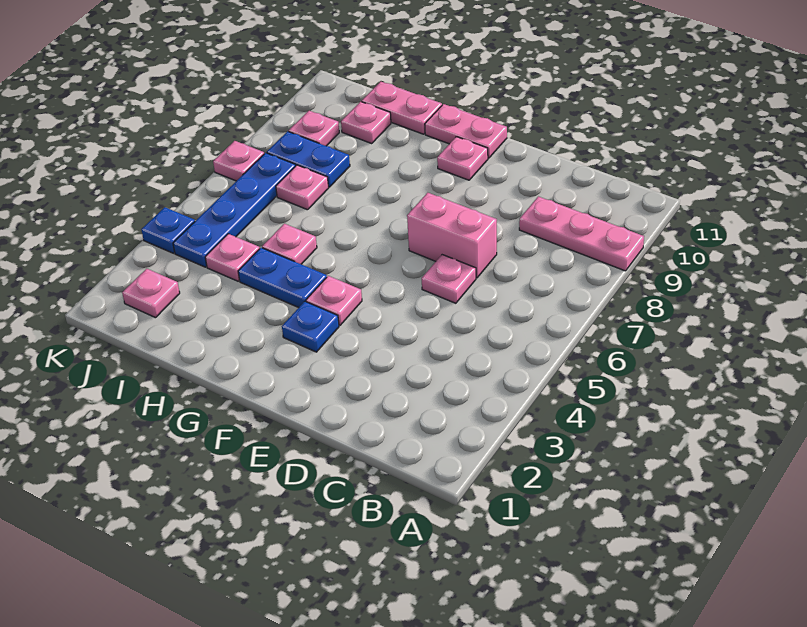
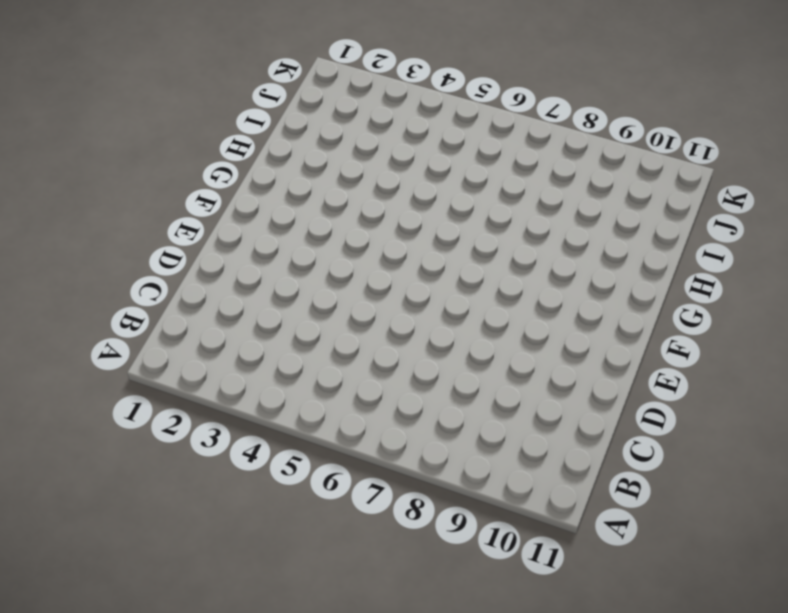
none -> pink 1x3 plate [519,196,644,271]
none -> pink 1x1 plate [422,255,476,303]
none -> pink 1x2 brick [407,193,497,278]

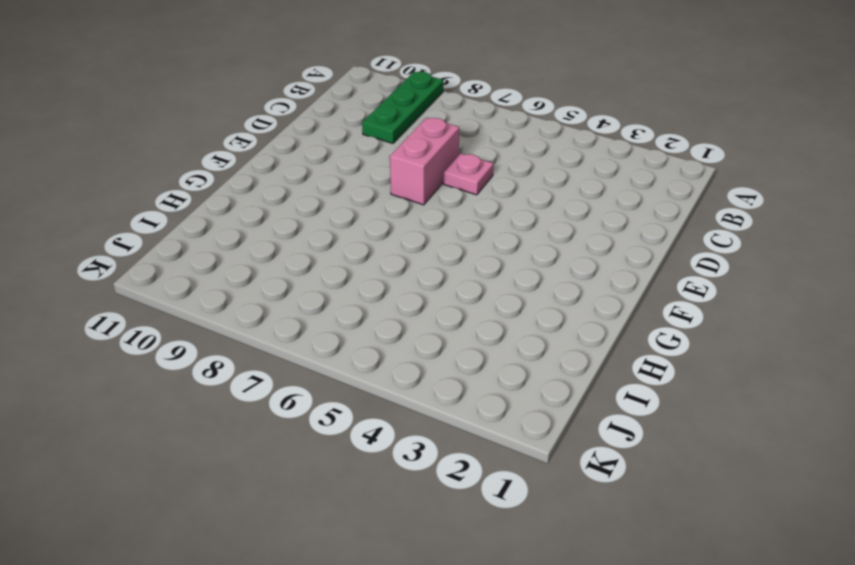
green 1x3 plate [362,72,443,143] -> pink 1x3 plate [519,196,644,271]
none -> blue 1x1 plate [282,301,339,352]
none -> pink 1x1 plate [306,276,362,325]
none -> pink 1x1 plate [437,137,488,180]

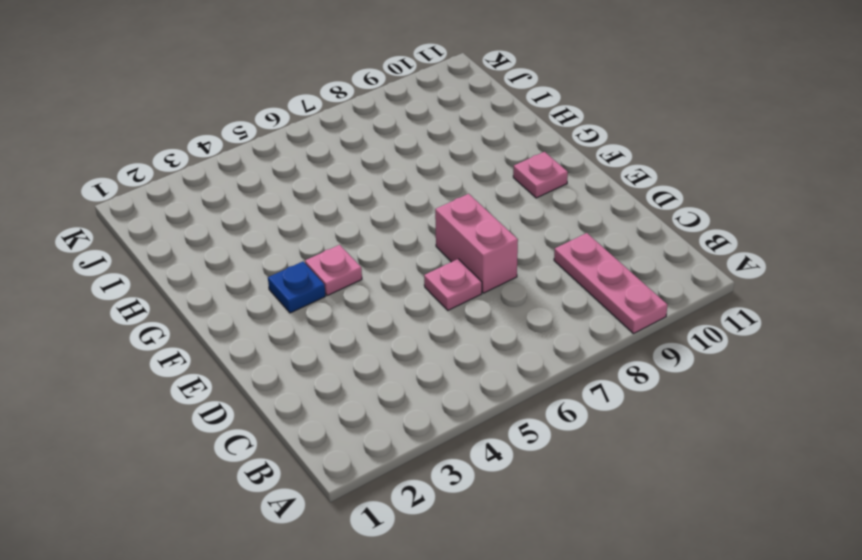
none -> pink 1x2 plate [425,104,507,158]
none -> blue 1x2 plate [238,248,327,308]
none -> pink 1x1 plate [262,224,317,264]

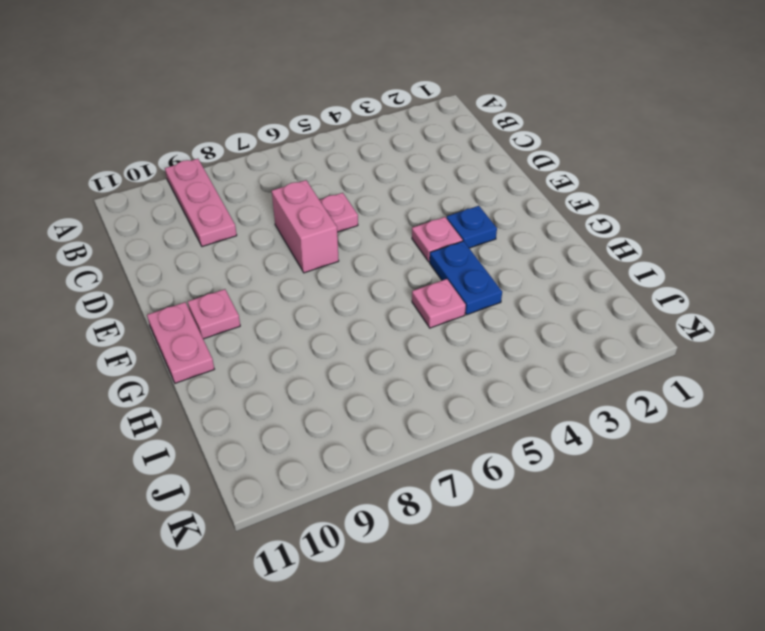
none -> pink 1x2 plate [362,82,442,134]
none -> pink 1x1 plate [205,234,260,281]
none -> pink 1x1 plate [276,165,329,210]

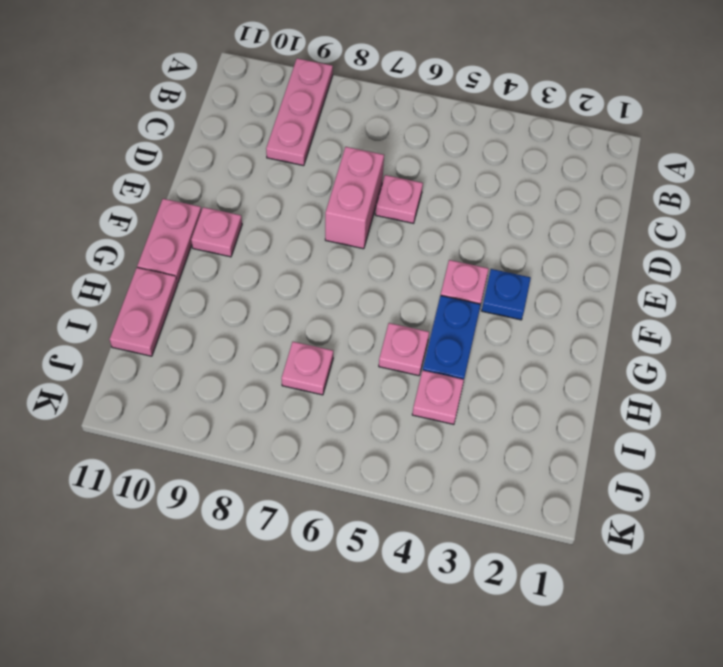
none -> blue 1x2 plate [267,131,350,187]
none -> pink 1x1 plate [341,102,391,143]
none -> pink 1x1 plate [122,269,180,318]

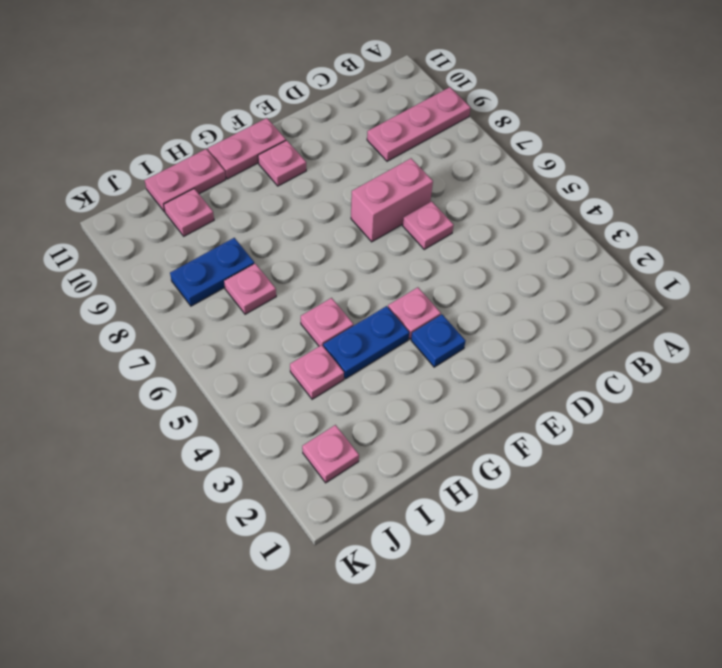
none -> blue 1x4 plate [173,153,296,267]
none -> pink 1x1 plate [289,111,339,146]
none -> blue 1x1 plate [141,207,195,253]

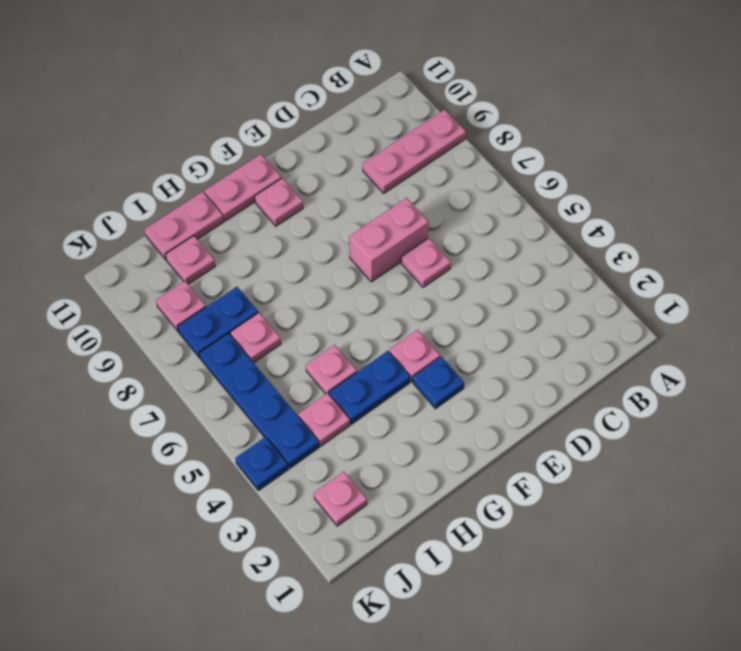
none -> pink 1x1 plate [213,141,264,181]

